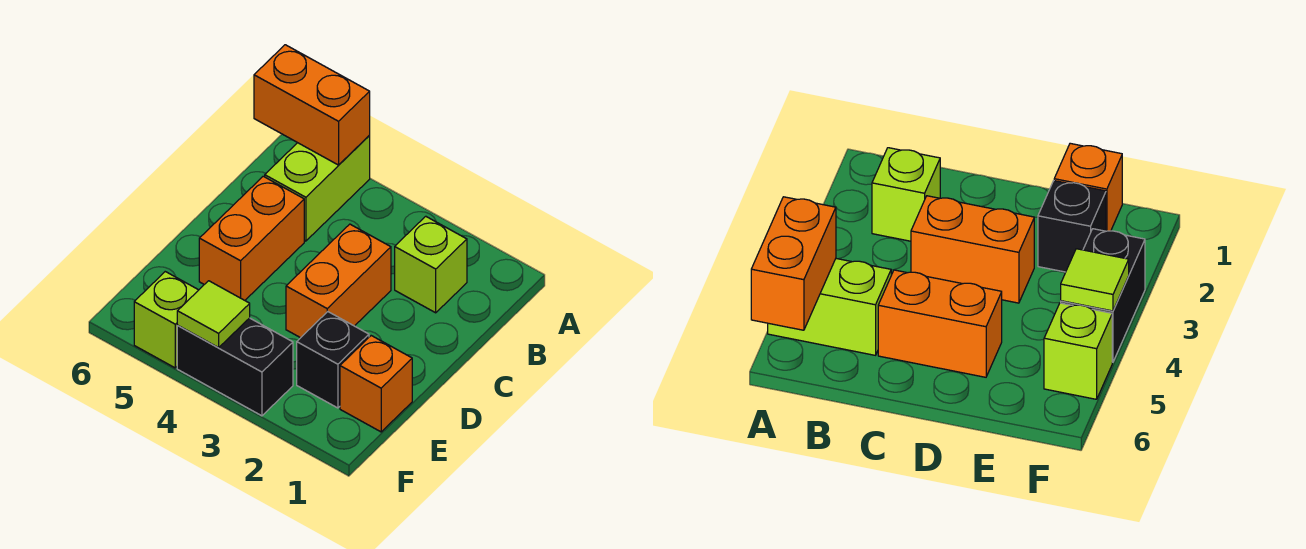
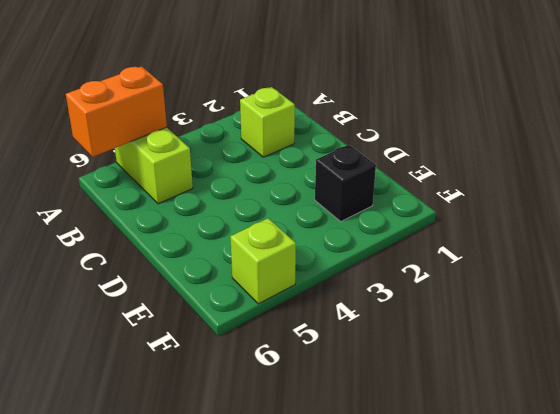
none -> orange 1x2 brick [286,224,391,338]
none -> orange 1x2 brick [199,176,304,300]

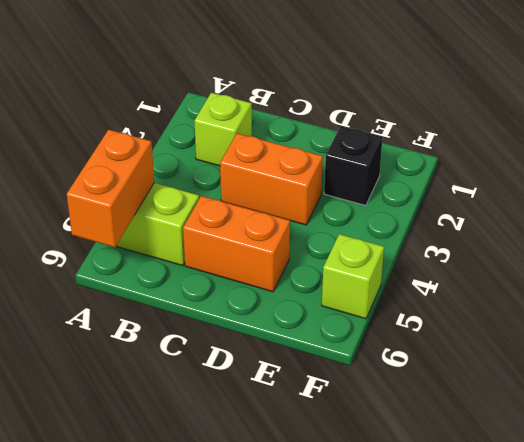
none -> orange 1x1 brick [340,336,412,432]
none -> black 1x2 brick [177,318,293,416]

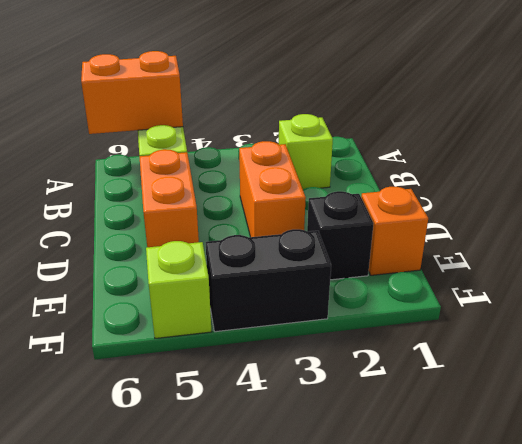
none -> lime 1x1 tile [177,281,250,348]

